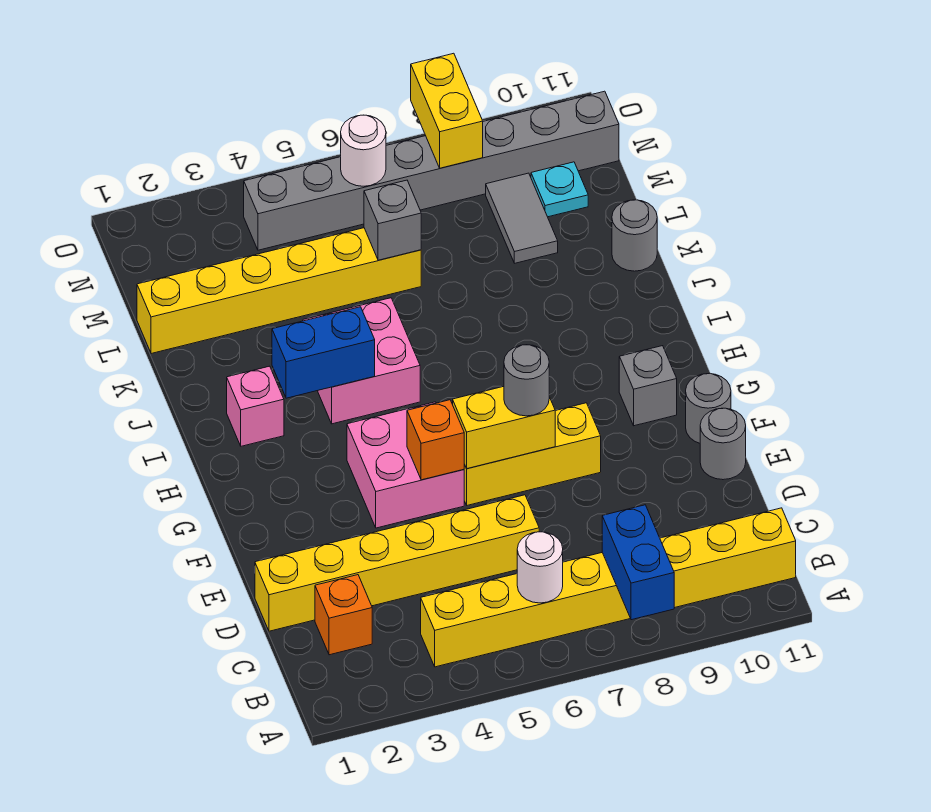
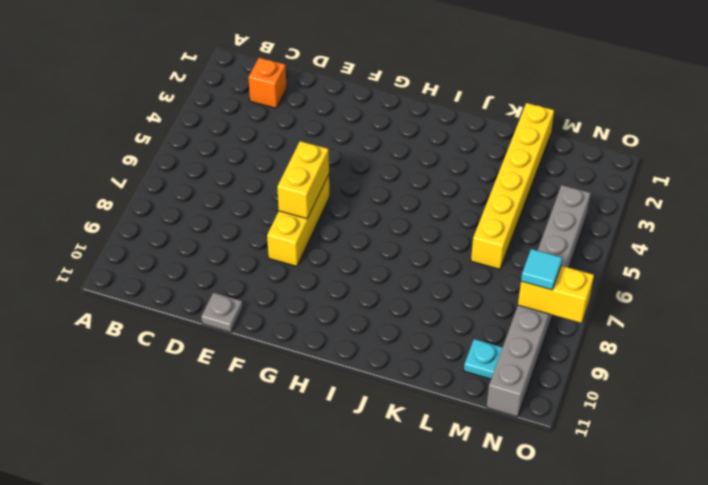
grey 1x1 plate [201,293,243,332] -> grey 1x1 round brick [700,408,746,480]
cyan 1x1 tile [521,249,562,290] -> none
none -> yellow 1x8 brick [421,508,796,667]
none -> yellow 1x6 brick [255,495,539,631]
none -> pink 2x2 brick [347,402,464,528]

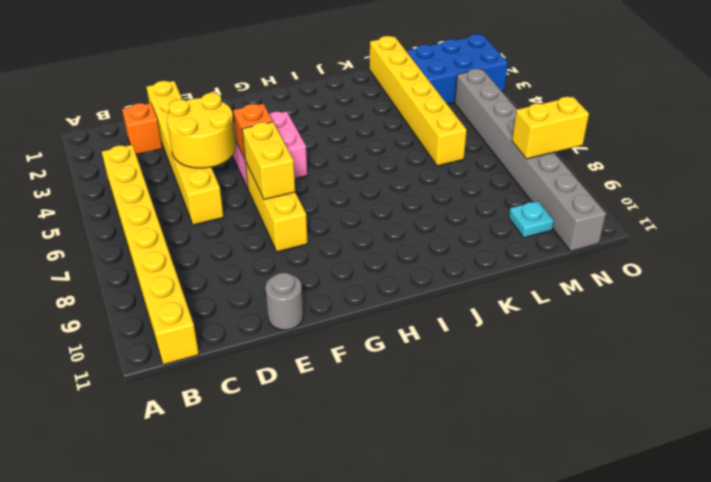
yellow 2x2 round brick [167,93,236,168] -> none
blue 2x3 brick [407,34,508,104] -> none
none -> grey 1x1 round brick [686,374,731,443]
none -> grey 1x1 brick [619,346,677,426]
none -> pink 1x1 brick [227,366,284,446]

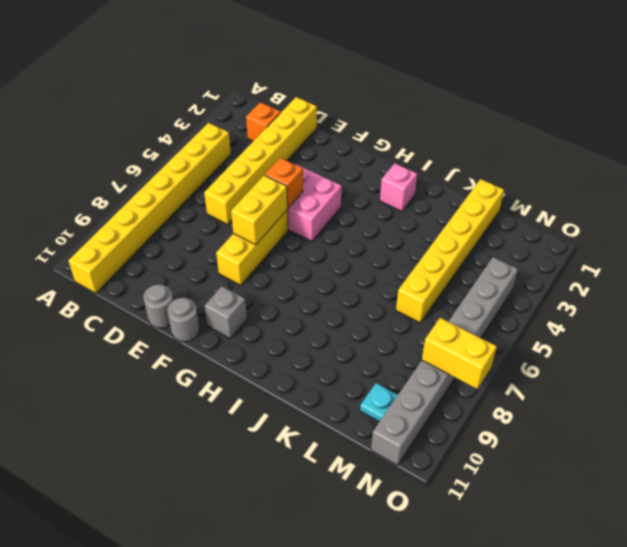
none -> pink 2x2 brick [303,298,420,424]
none -> grey 1x1 round brick [612,200,657,271]
none -> grey 1x2 tile [486,173,558,263]

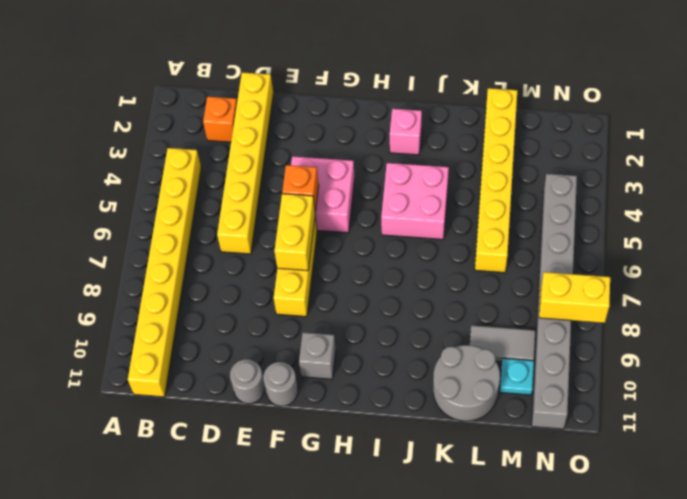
grey 2x2 round brick [433,345,500,421] -> grey 1x1 round brick [612,200,657,271]
none -> blue 1x2 brick [602,505,674,620]
none -> white 1x1 round brick [517,532,563,603]
none -> blue 1x2 brick [272,307,375,398]

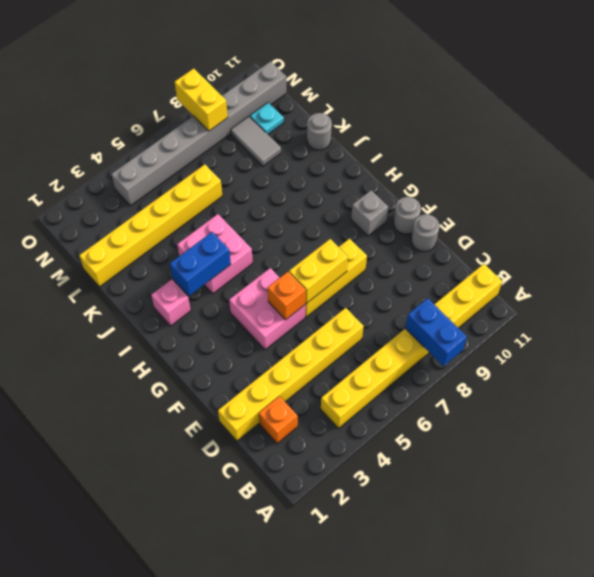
none -> white 1x1 round brick [517,532,563,603]
none -> grey 1x1 brick [364,180,421,260]
none -> white 1x1 round brick [341,115,386,186]

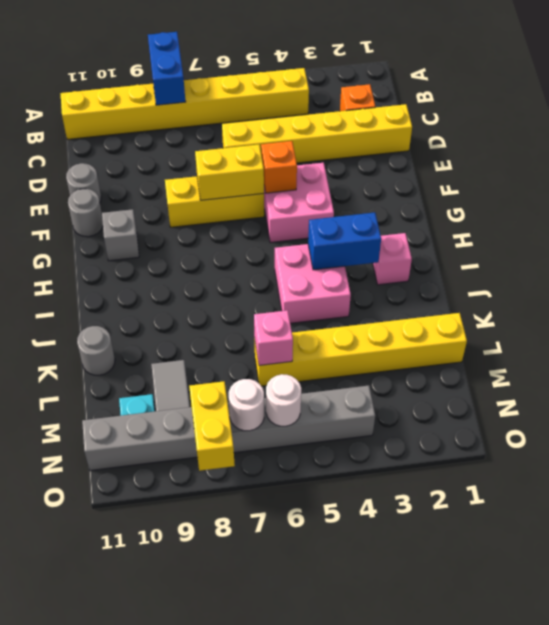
pink 1x1 brick [254,310,293,365] -> grey 1x1 brick [364,180,421,260]
white 1x1 round brick [229,379,264,431] -> white 1x1 round brick moved to [517,532,563,603]
none -> grey 1x1 round brick [504,345,549,416]

